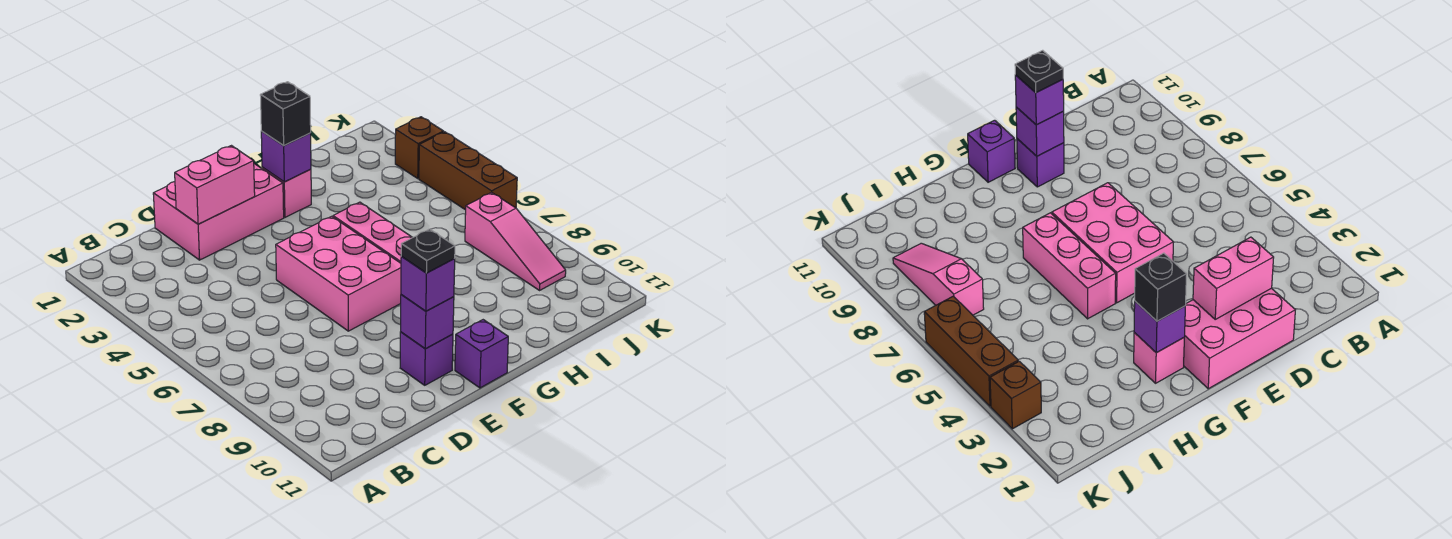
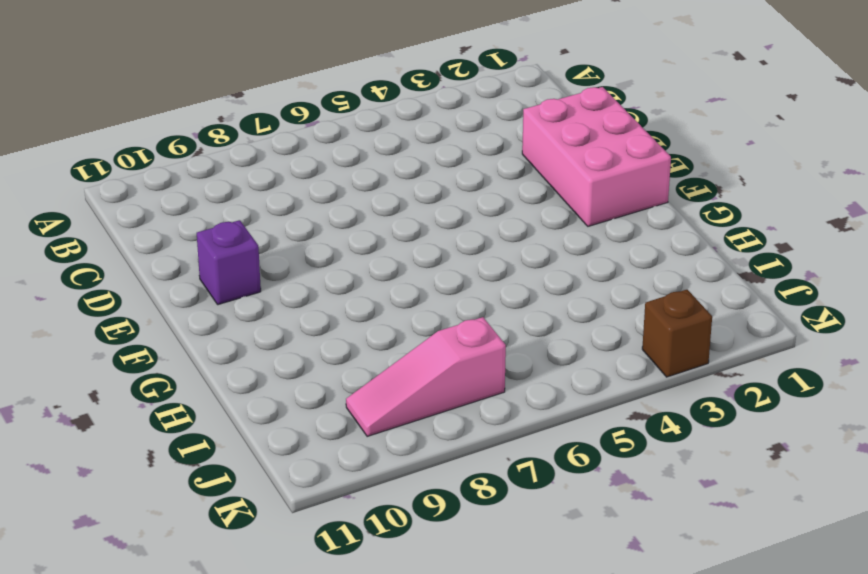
none -> pink 2x3 brick [276,216,401,331]
none -> purple 1x1 brick [455,320,508,388]
none -> pink 1x1 brick [262,167,311,217]

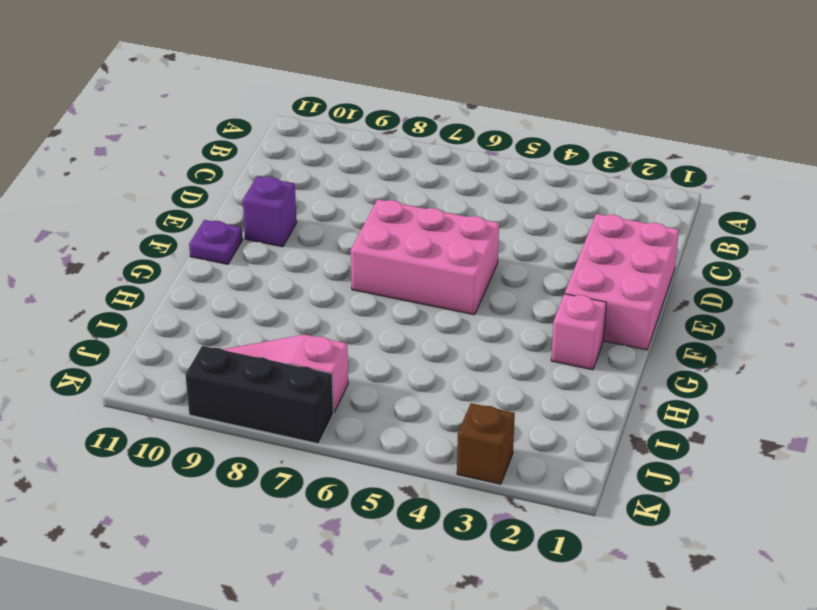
purple 1x1 plate [189,220,243,264] -> purple 1x1 brick [455,320,508,388]
black 1x3 brick [185,346,333,444] -> none
none -> pink 1x3 brick [333,202,412,263]
none -> brown 1x3 brick [419,132,517,210]
none -> pink 1x2 brick [175,146,255,224]

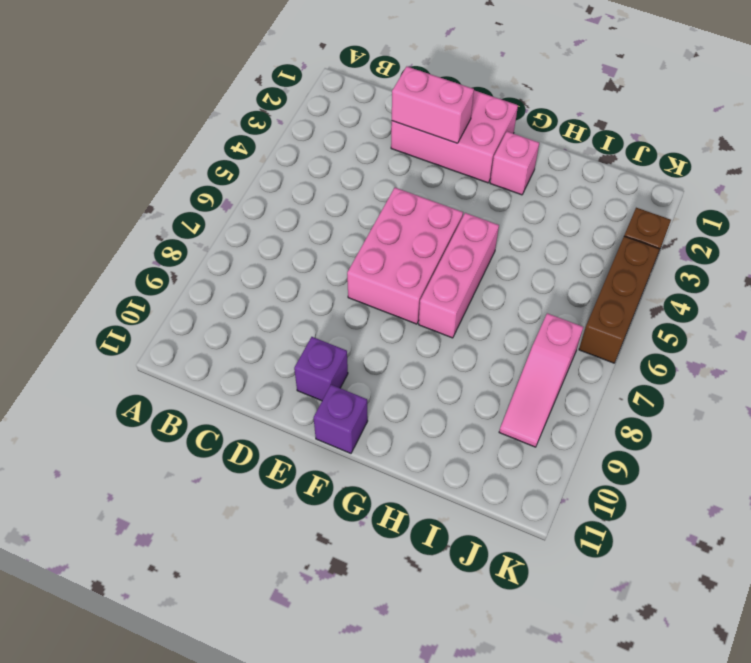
none -> purple 1x1 brick [401,295,454,349]
none -> purple 1x1 brick [261,131,311,182]
none -> purple 1x1 brick [401,256,455,311]

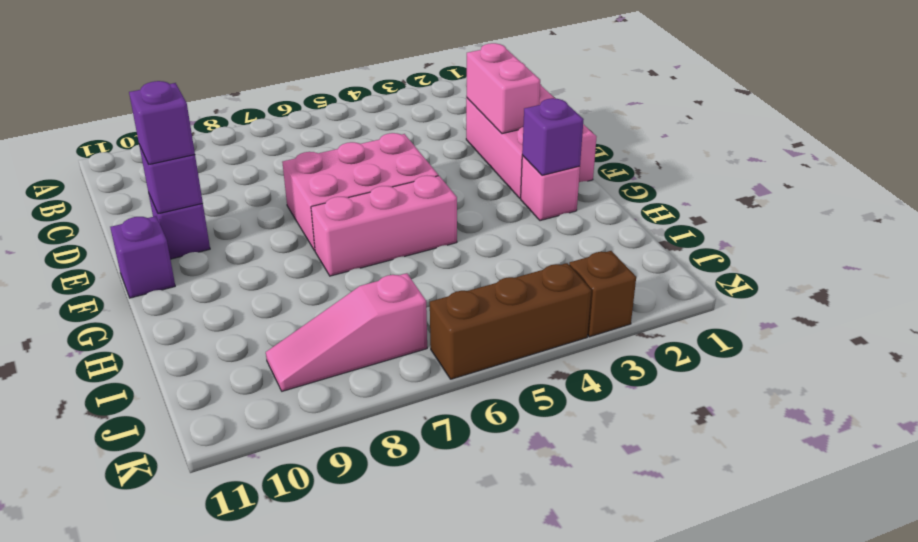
none -> black 1x1 brick [260,82,311,146]
none -> black 1x1 plate [401,229,455,273]

